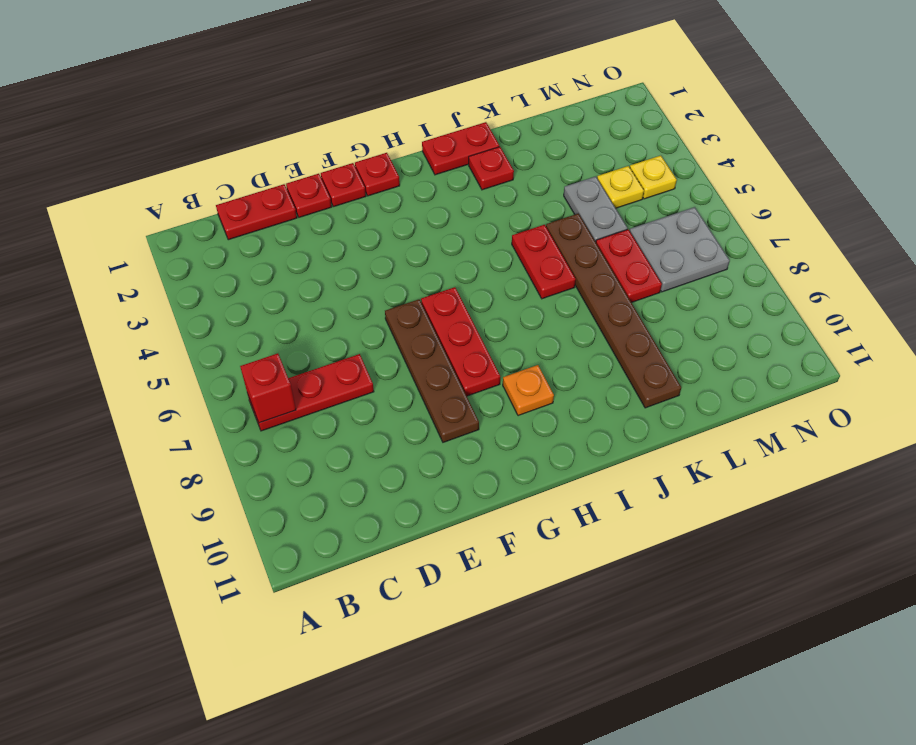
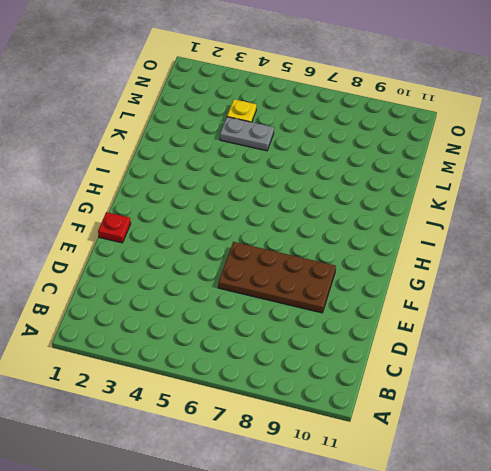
brown 2x4 plate [218,242,336,313] -> brown 1x4 plate [385,299,479,442]
none -> red 1x3 plate [248,354,374,431]
none -> red 1x2 plate [216,184,297,240]
none -> red 1x1 plate [286,174,332,217]

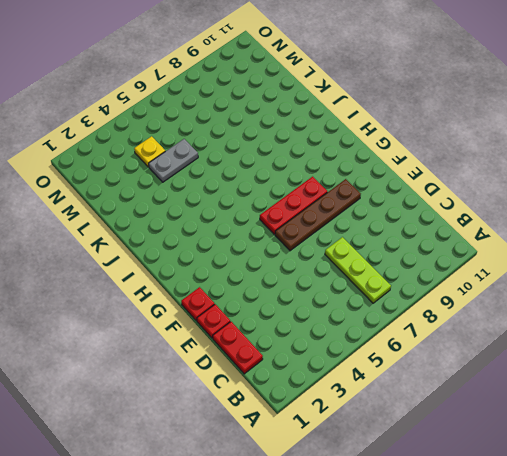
lime 1x3 plate [325,237,391,303] -> red 1x3 plate [248,354,374,431]
none -> red 1x1 plate [355,153,400,196]
none -> orange 1x1 plate [503,365,554,416]
none -> red 1x2 plate [422,122,499,175]

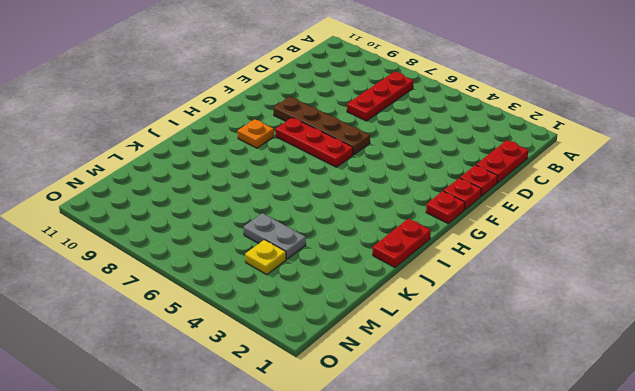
none -> red 1x1 plate [469,147,514,190]
none -> red 1x2 plate [512,225,576,299]
none -> brown 1x6 plate [546,214,681,408]

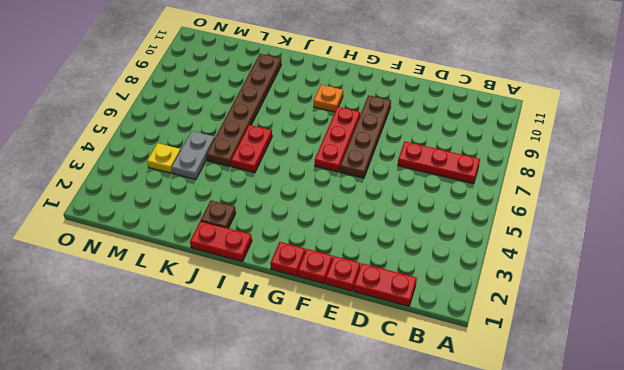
brown 1x1 plate [201,201,236,228] -> red 1x1 plate [469,147,514,190]
none -> red 1x2 plate [596,229,662,303]
none -> grey 2x2 plate [630,207,730,292]
none -> yellow 1x1 plate [630,156,677,199]

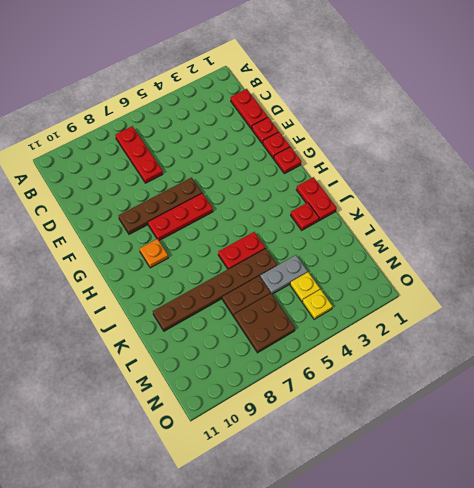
brown 1x2 plate [222,276,271,316] -> red 1x2 plate [596,229,662,303]
brown 2x2 plate [234,293,295,353] -> grey 2x2 plate [630,207,730,292]
none -> red 1x1 brick [240,353,296,423]

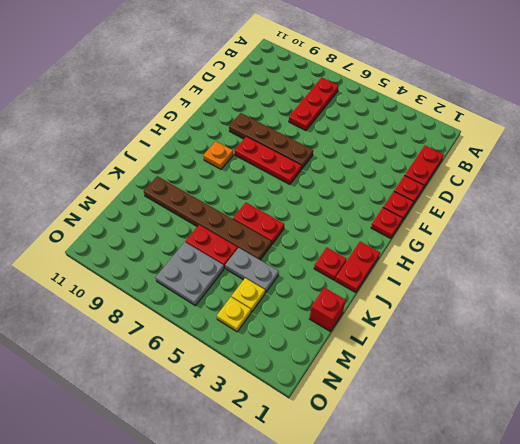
red 1x1 brick [310,288,346,332] -> red 1x1 brick moved to [240,353,296,423]

